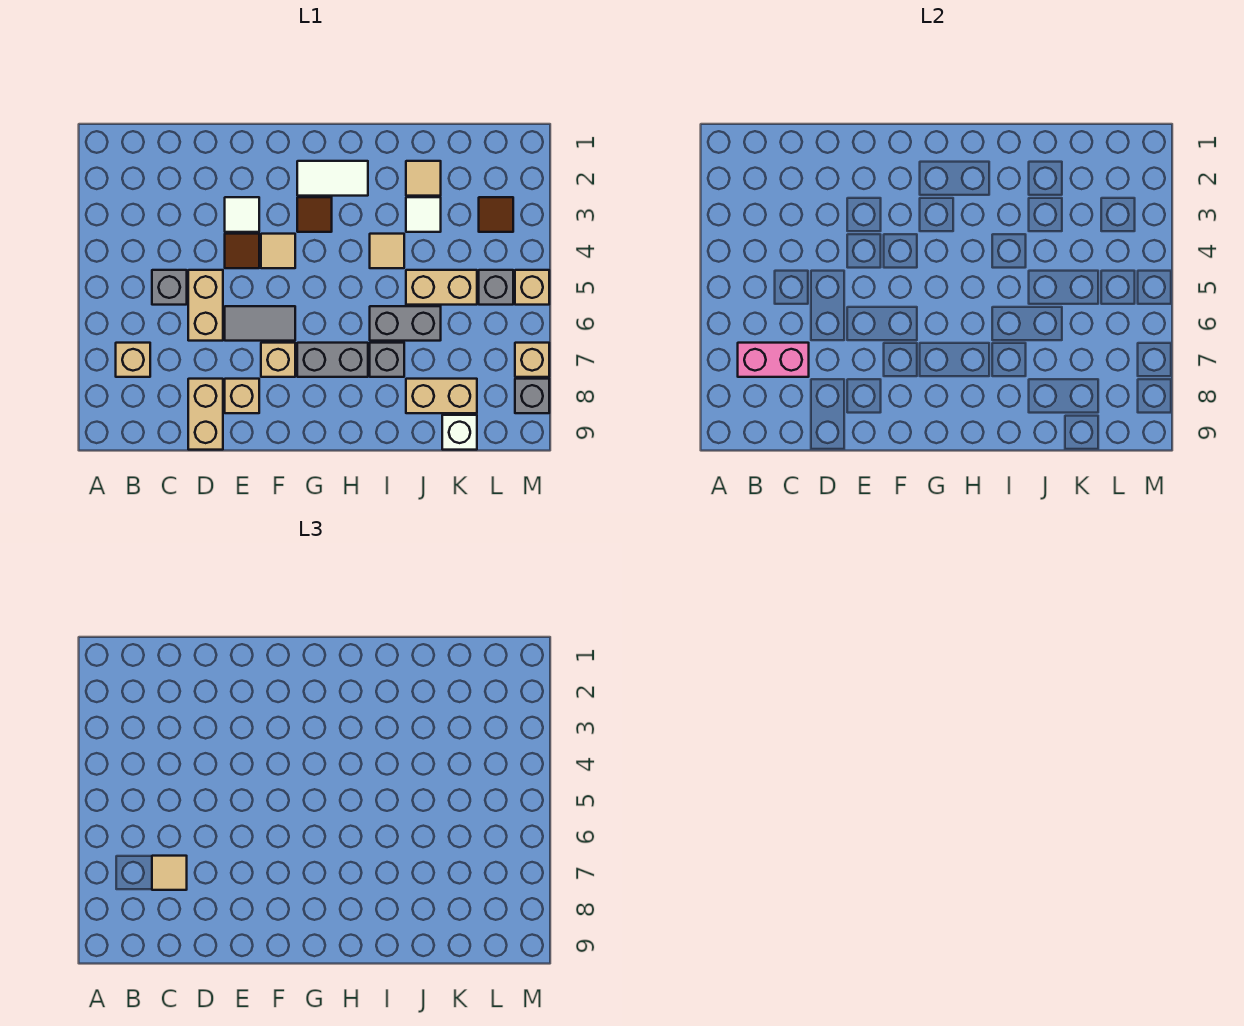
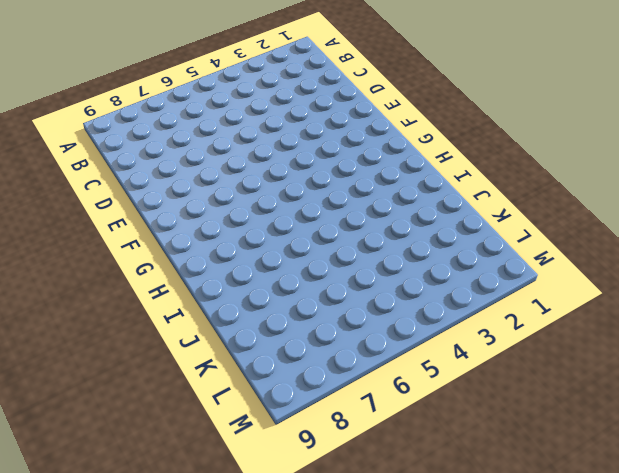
none -> tan 1x1 brick [116,343,150,377]
none -> grey 1x1 brick [152,270,187,305]
none -> tan 1x2 brick [188,270,223,341]

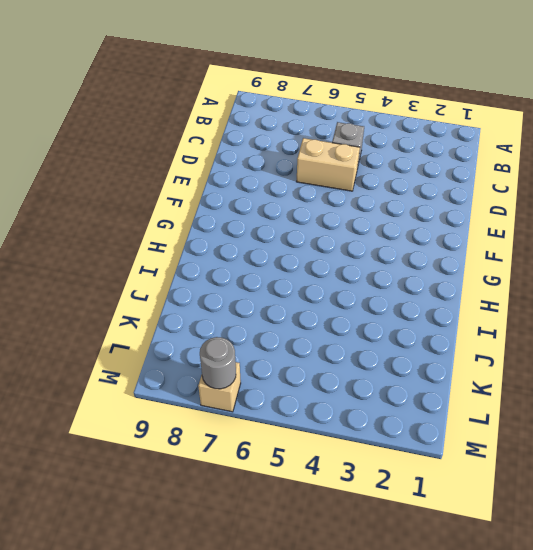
grey 1x1 round brick [200,337,236,389] -> none
none -> tan 1x1 brick [116,343,150,377]
none -> tan 1x2 brick [188,379,223,450]
none -> white 1x1 tile [225,197,259,232]

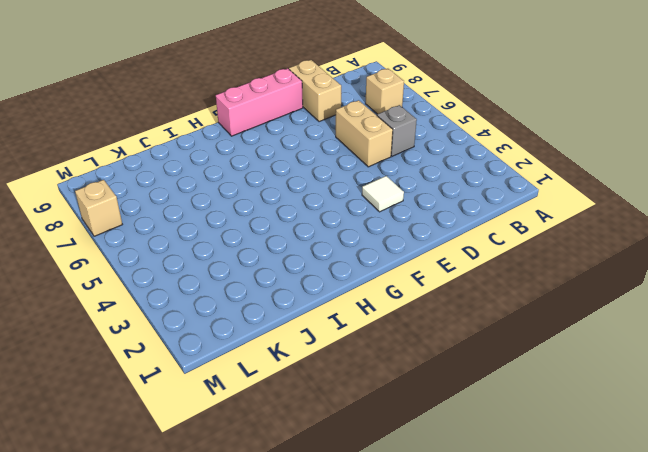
pink 1x3 brick [216,68,303,136] -> none
none -> brown 1x1 tile [225,234,259,268]
none -> grey 1x2 tile [225,306,295,341]
none -> tan 1x1 brick [225,379,259,413]

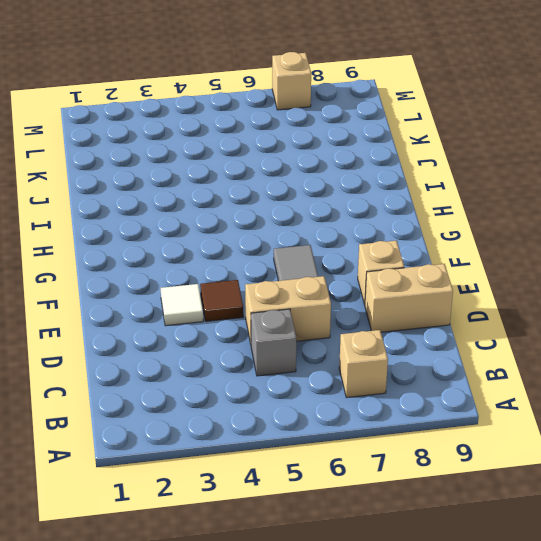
none -> tan 1x1 tile [261,234,295,268]
none -> tan 1x1 brick [261,343,295,377]
none -> white 1x2 tile [297,161,368,196]

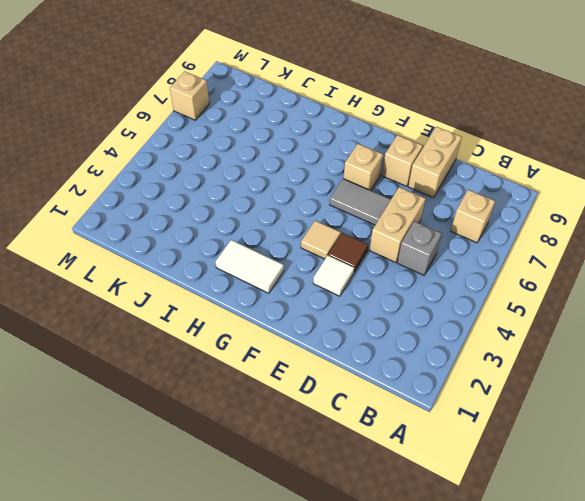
none -> brown 1x1 tile [297,197,332,232]
none -> grey 1x2 brick [297,343,368,377]
none -> tan 1x1 tile [370,234,404,268]

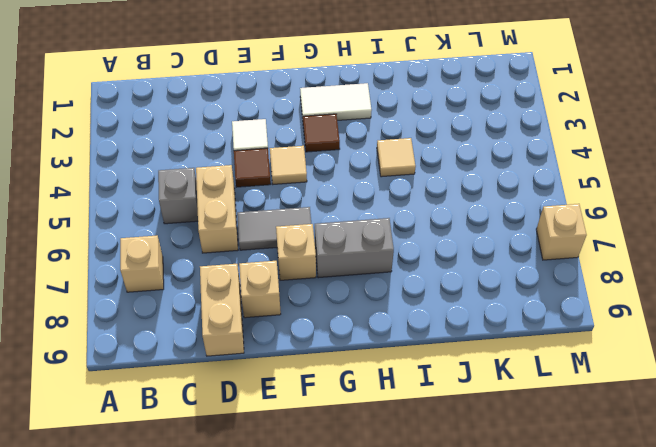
none -> grey 1x2 brick [370,306,441,341]
none -> grey 1x1 brick [370,343,404,377]
none -> tan 1x1 tile [406,161,441,196]

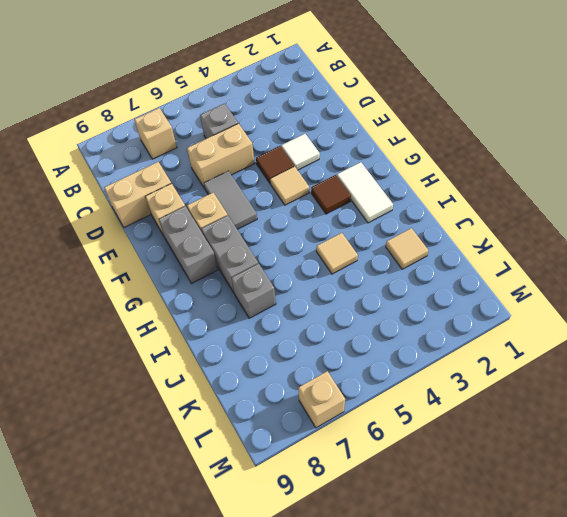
grey 1x2 brick [159,206,218,284] -> grey 1x2 brick moved to [370,306,441,341]
none -> white 1x1 tile [406,197,441,232]
none -> tan 1x2 brick [406,270,477,305]
none -> tan 1x2 brick [406,379,477,413]

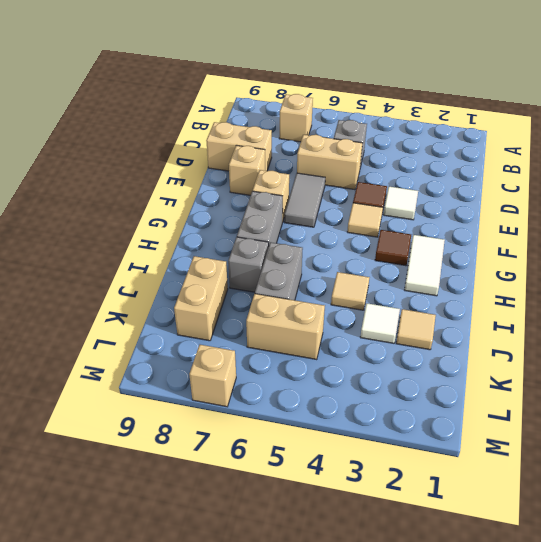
tan 1x2 brick [246,294,325,360] -> tan 1x2 brick turned to [406,270,477,305]
none -> white 1x1 brick [442,415,477,450]
none -> brown 1x1 tile [479,197,513,232]
none -> grey 1x1 brick [479,270,513,305]

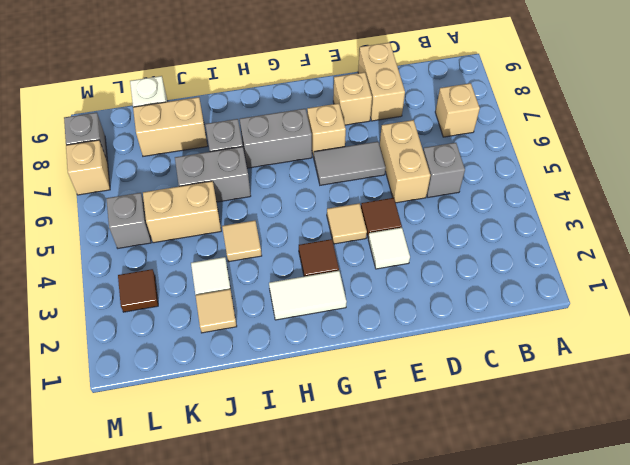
none -> tan 1x1 brick [515,270,549,305]
none -> pink 1x2 brick [738,343,809,377]
none -> tan 1x1 tile [152,856,187,890]

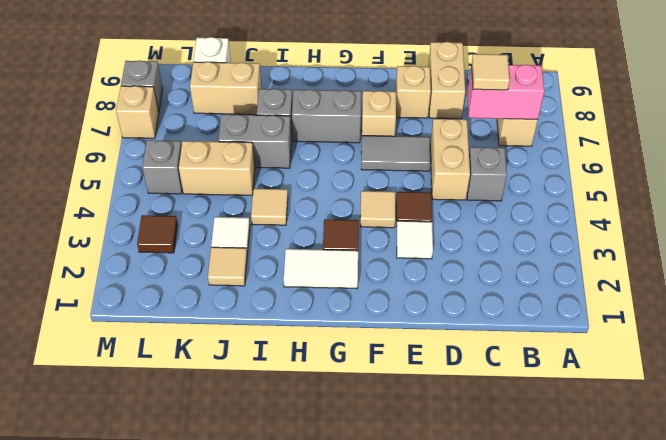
none -> tan 1x1 brick [515,270,549,305]

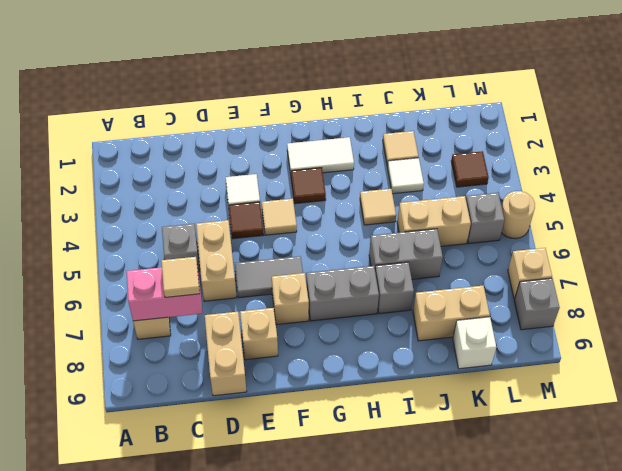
tan 1x1 round brick [501,191,535,239] -> tan 1x1 brick [515,270,549,305]

